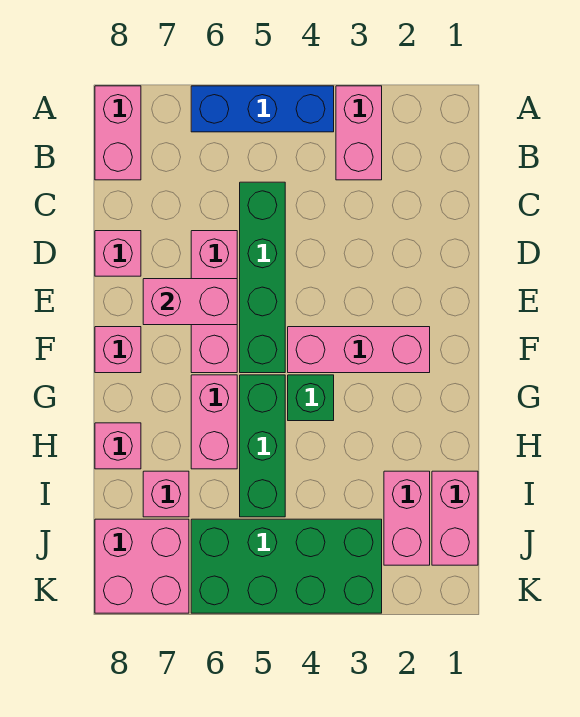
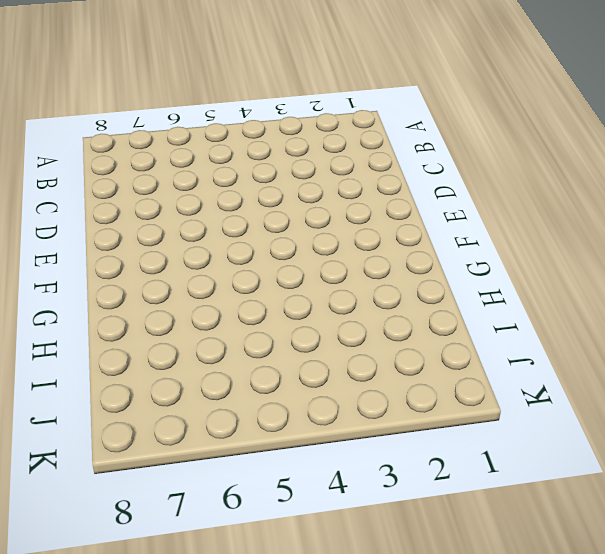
none -> pink 1x2 brick [336,86,382,180]
none -> blue 1x3 brick [191,86,334,132]
none -> pink 1x2 brick [95,86,141,180]

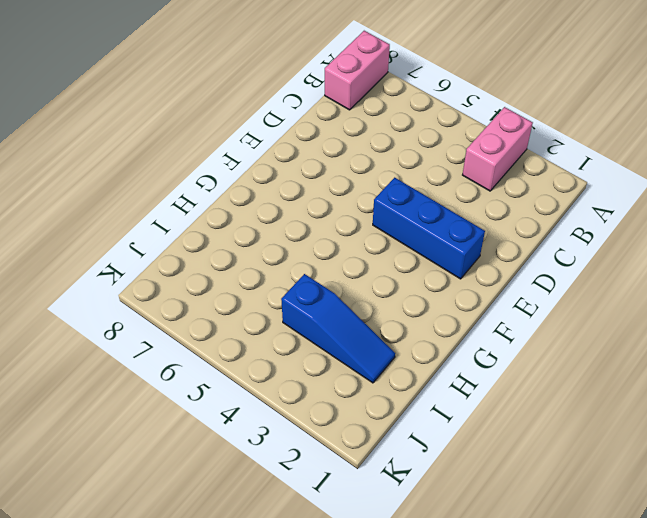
blue 1x3 brick [373,178,485,279] -> blue 1x3 brick moved to [191,86,334,132]
blue 1x3 slope [281,274,395,383] -> pink 1x2 brick [384,471,430,565]
none -> green 1x4 brick [240,182,285,373]
none -> pink 1x3 brick [191,231,237,373]
none -> pink 1x1 brick [95,231,141,276]

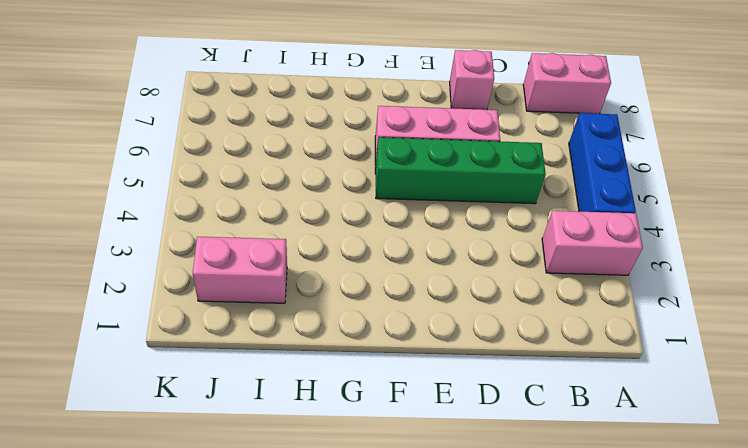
none -> pink 1x3 brick [288,327,430,373]
none -> pink 1x1 brick [95,327,141,373]
none -> green 1x1 brick [288,375,334,421]

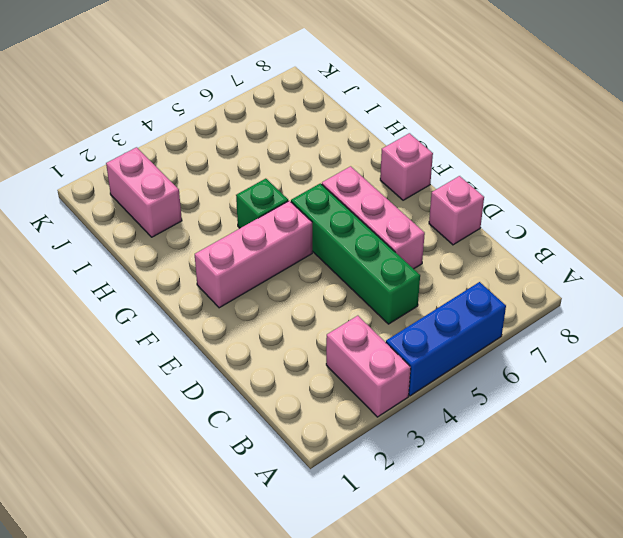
none -> pink 1x2 brick [95,86,141,180]
none -> green 1x3 brick [240,375,285,517]
none -> pink 1x2 brick [191,375,237,469]

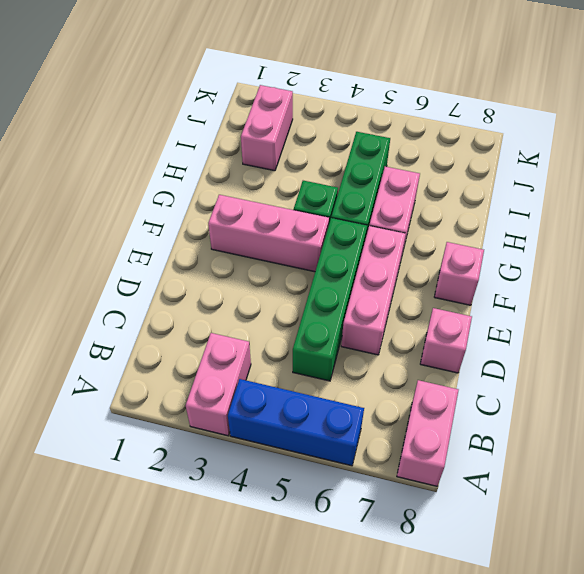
none -> pink 1x1 brick [95,423,141,469]
none -> pink 1x2 brick [432,471,478,565]
none -> pink 1x1 brick [143,471,189,517]

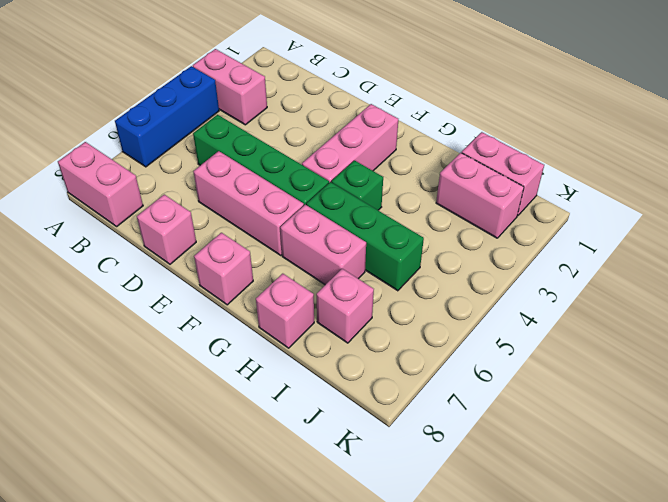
none -> green 2x4 brick [191,519,382,613]
none -> pink 2x2 brick [95,519,189,613]
none -> pink 1x2 brick [143,279,237,325]

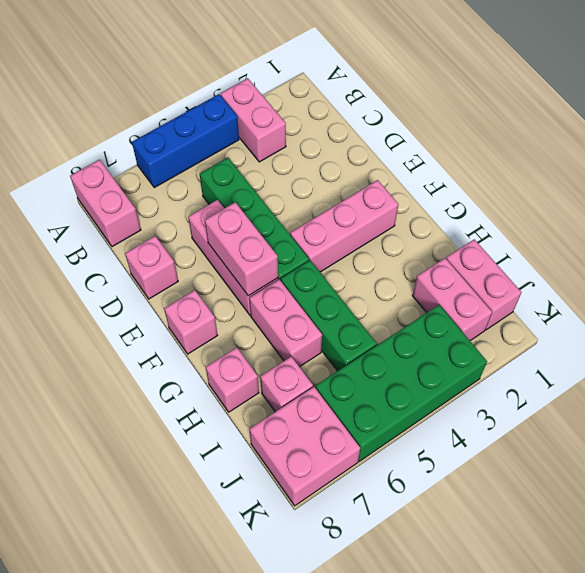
pink 1x2 brick [205,202,278,296] -> pink 1x2 brick turned to [143,279,237,325]
none -> green 1x1 brick [288,375,334,421]

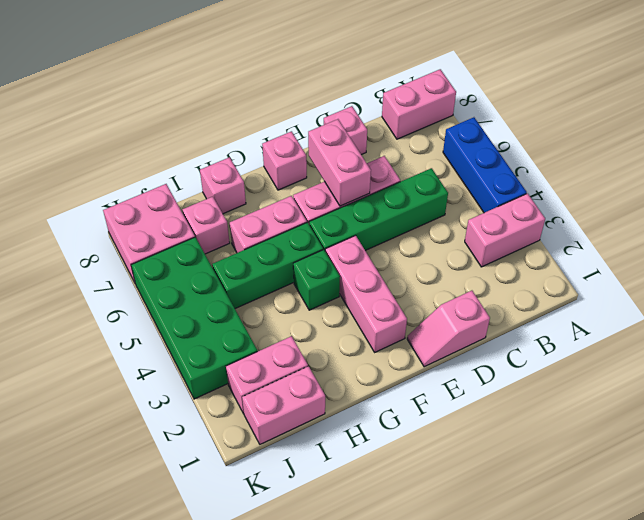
pink 1x2 slope [407,291,490,367] -> none

